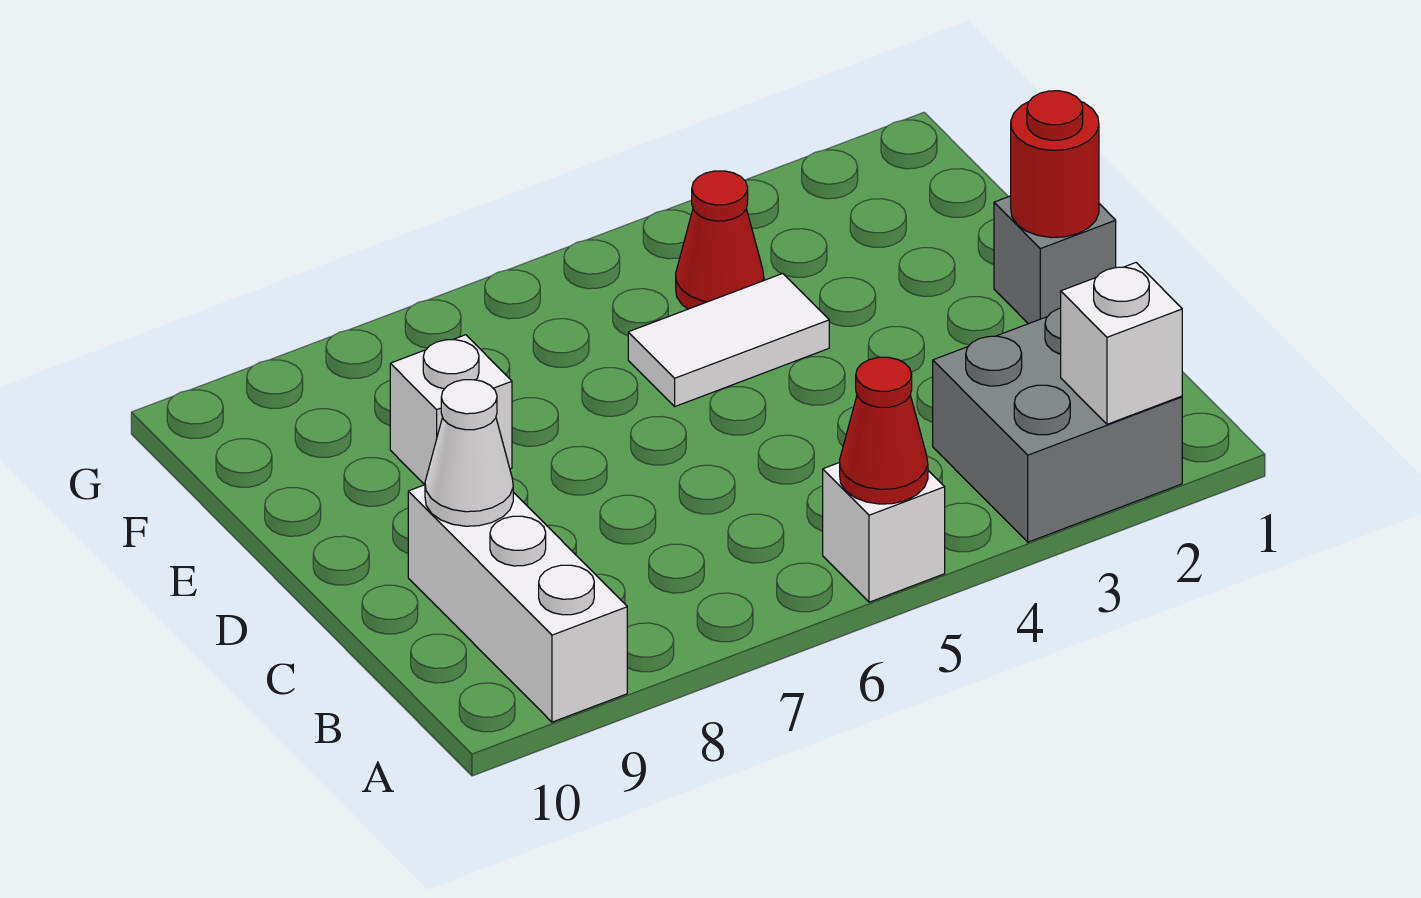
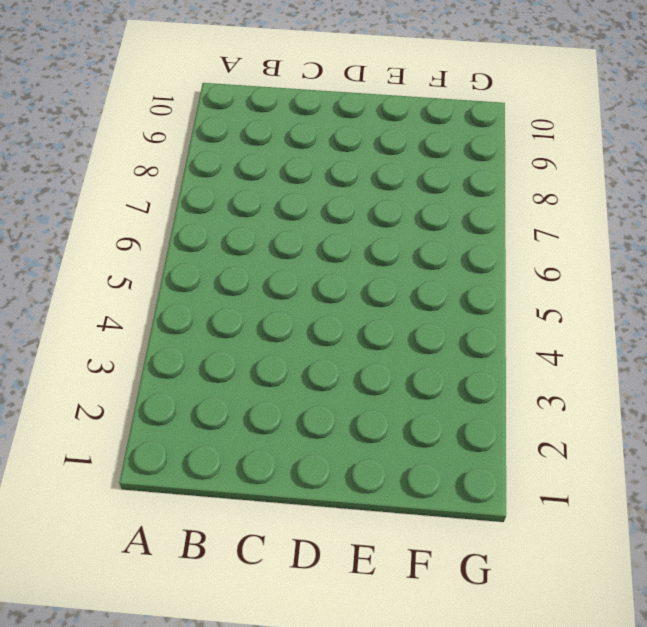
none -> grey 2x2 brick [933,308,1182,542]
none -> white 1x1 brick [823,462,945,602]

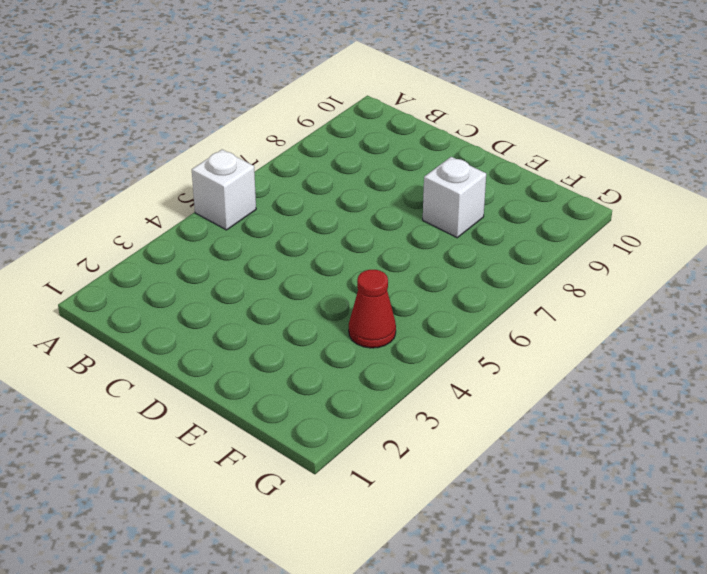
none -> grey 2x2 brick [933,308,1182,542]
none -> white 1x3 brick [408,485,627,722]

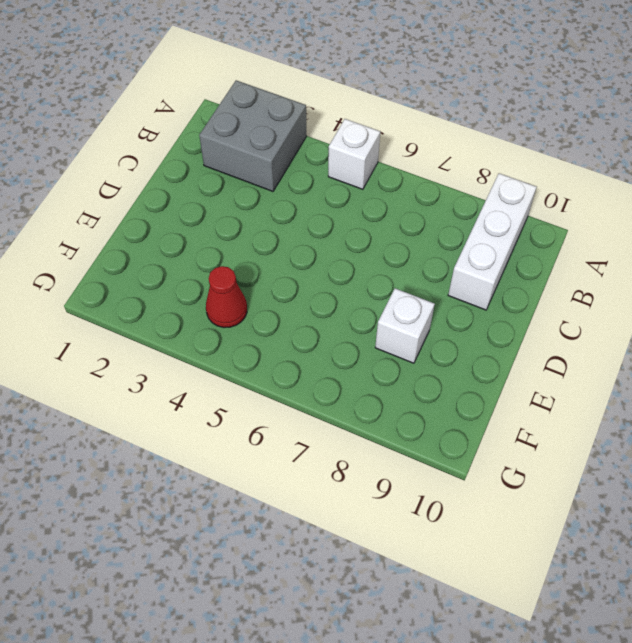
none -> grey 1x1 brick [994,196,1116,324]
none -> white 1x2 tile [628,274,829,407]

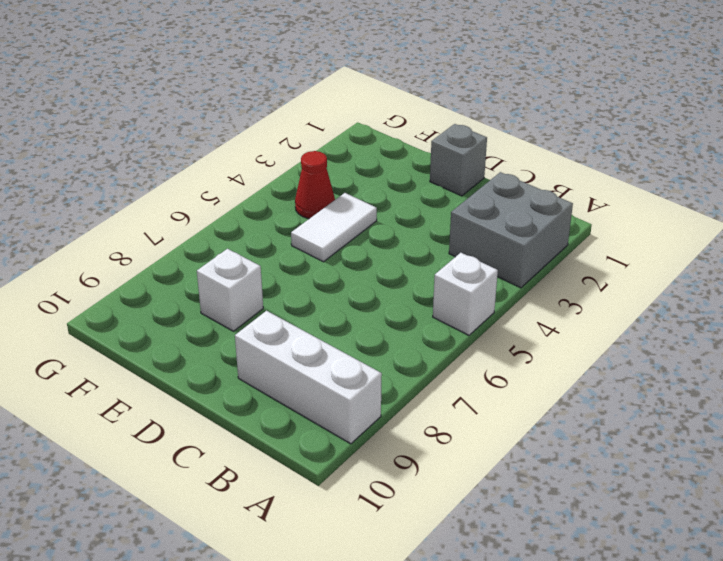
none -> white 1x1 brick [1061,263,1182,424]
none -> red 1x1 cone [840,357,928,504]

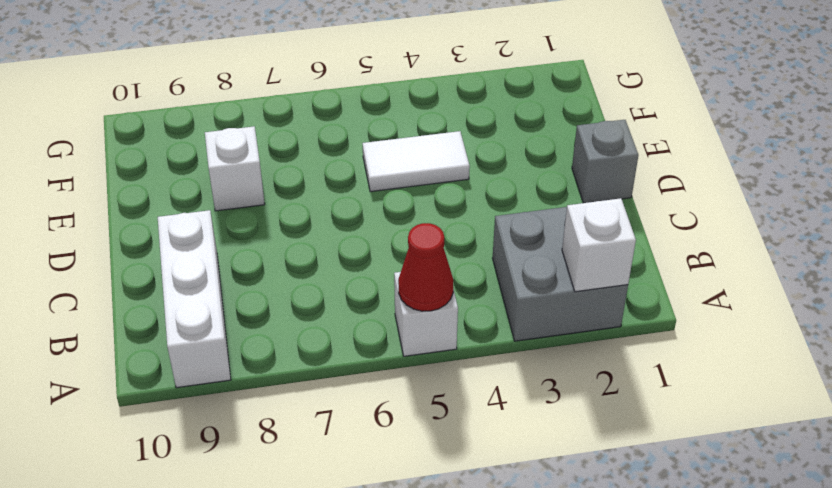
none -> red 1x1 cone [676,171,764,309]
none -> white 1x1 cone [425,380,513,526]

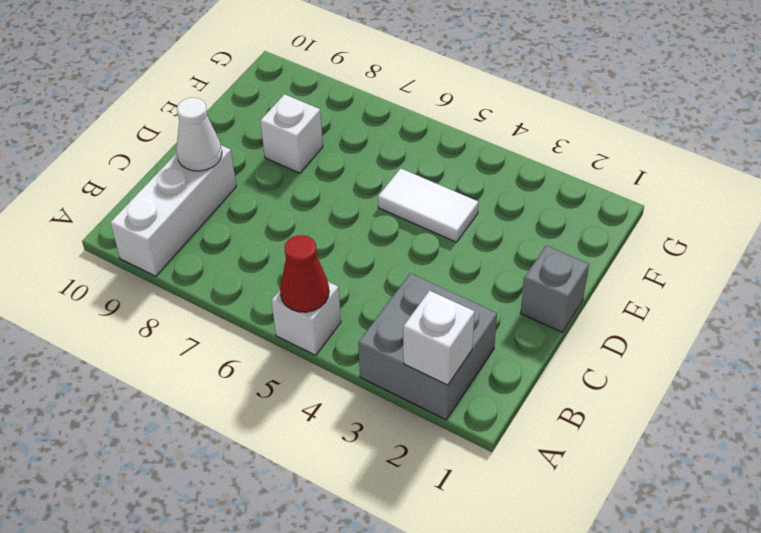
none -> red 1x1 cone [676,171,764,309]
none -> red 1x1 round brick [1011,91,1099,238]

